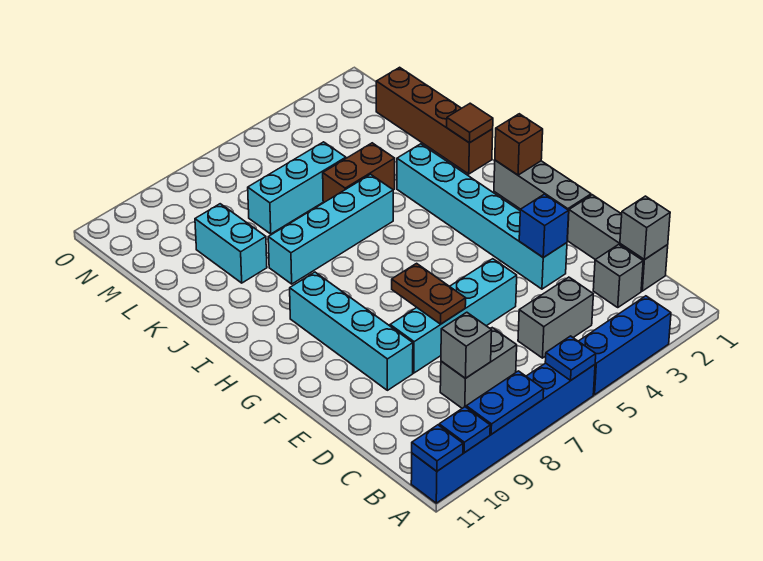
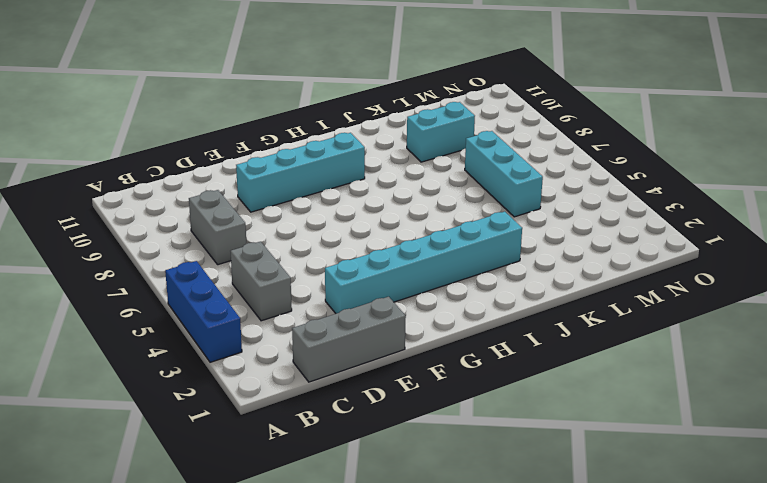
none -> blue 1x6 brick [411,363,595,503]
none -> grey 1x1 brick [593,244,643,307]
none -> cyan 1x4 brick [390,259,517,373]

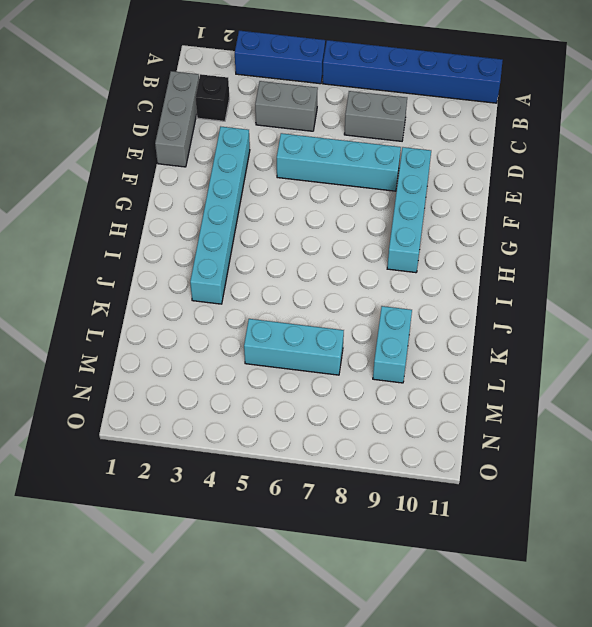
black 1x1 brick [195,74,229,121] -> grey 1x1 brick [593,244,643,307]
none -> grey 1x3 brick [494,160,591,239]
none -> brown 1x4 brick [376,67,493,174]
none -> cyan 1x4 brick [268,174,393,284]

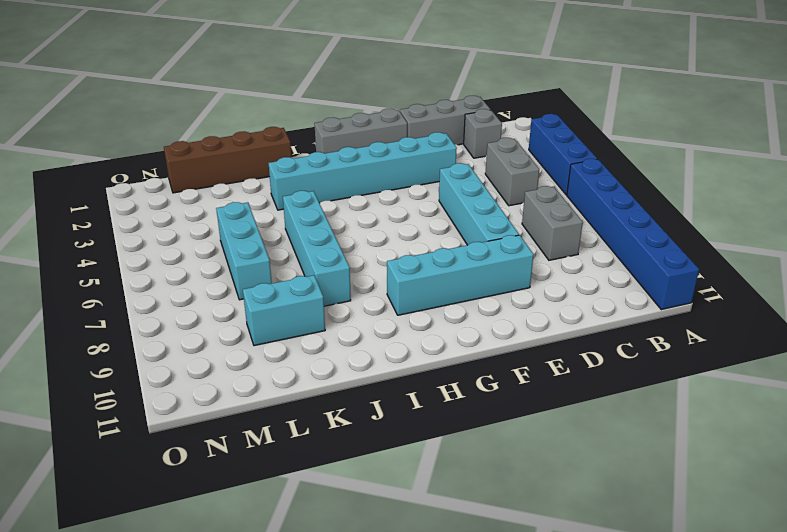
none -> brown 1x2 brick [323,143,395,203]
none -> blue 1x1 plate [545,336,596,380]
none -> blue 1x2 plate [466,371,544,434]

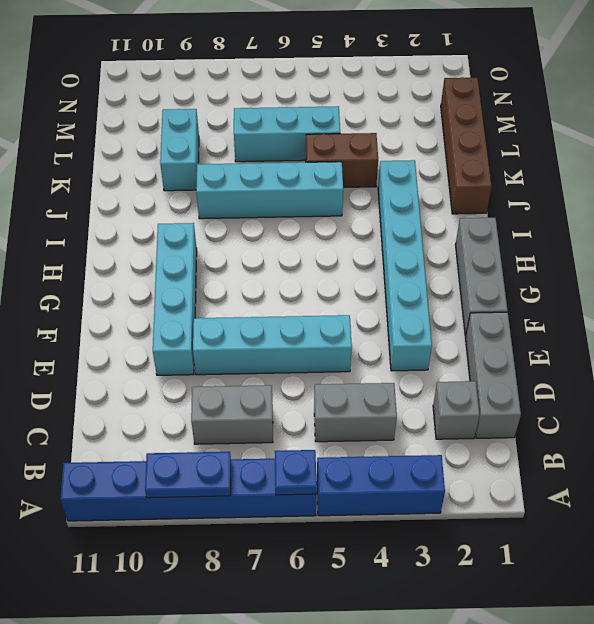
none -> blue 1x1 plate [439,407,490,453]
none -> blue 1x1 plate [412,425,463,471]
none -> grey 1x1 brick [620,196,670,260]

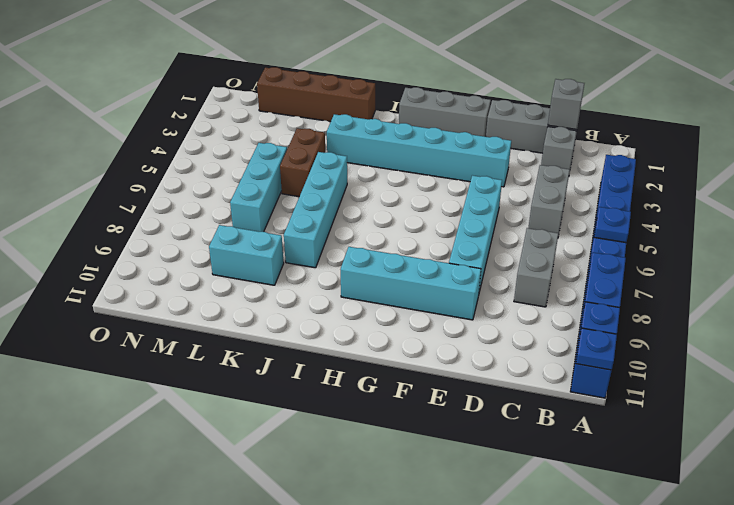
none -> grey 1x1 brick [441,312,492,378]
none -> blue 1x1 brick [519,194,569,258]
none -> brown 1x2 plate [392,263,466,324]

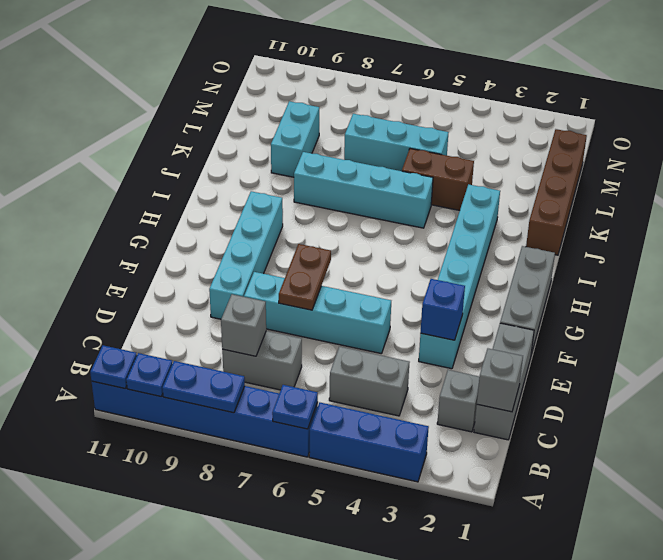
none -> brown 1x1 brick [495,114,543,175]
none -> brown 1x1 tile [447,103,493,143]

